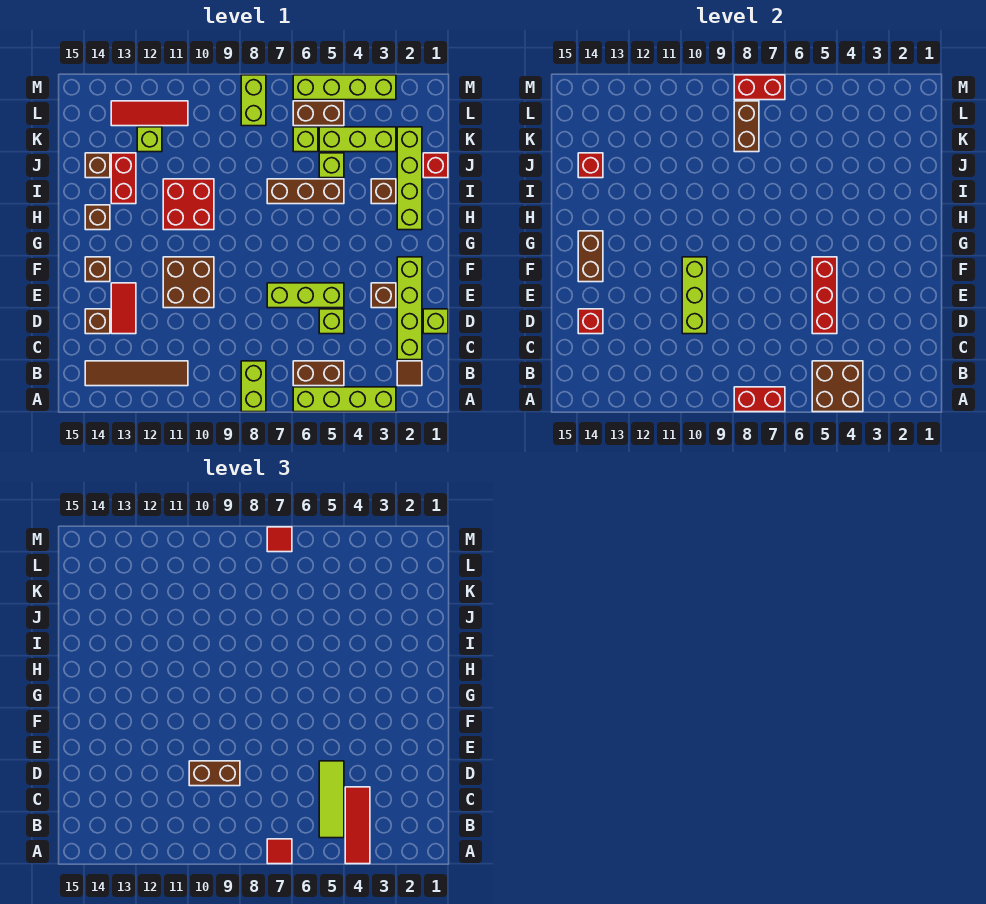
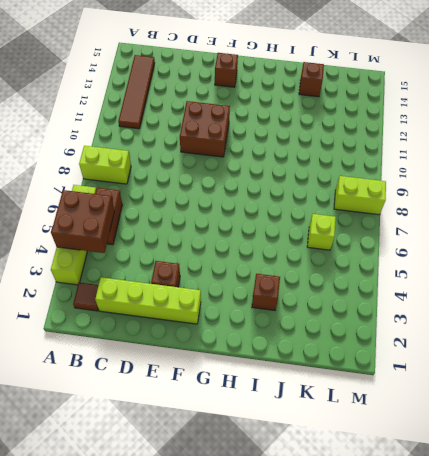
none -> lime 1x1 brick [423,309,448,334]
none -> lime 1x1 brick [319,309,344,334]
none -> red 1x2 tile [111,283,136,334]
none -> brown 1x1 brick [85,309,110,334]

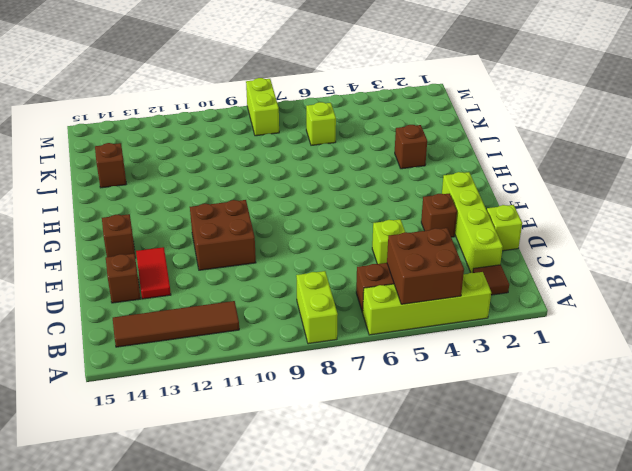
none -> lime 1x3 brick [267,283,344,308]
none -> lime 1x4 brick [397,127,422,230]
none -> red 2x2 brick [163,179,214,230]
none -> brown 1x1 brick [85,205,110,230]

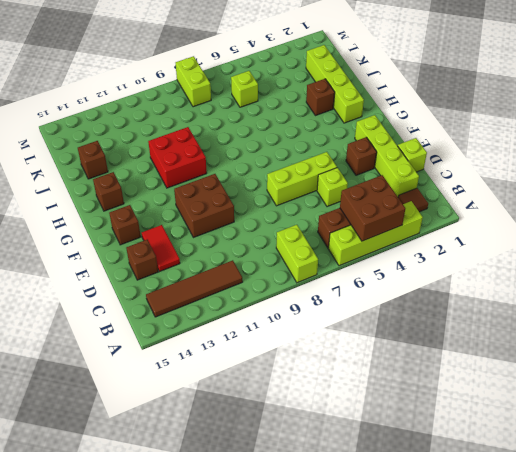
none -> brown 1x3 brick [267,179,344,204]
none -> red 1x2 brick [111,153,136,204]
none -> red 1x1 brick [423,153,448,178]
none -> lime 1x1 brick [319,153,344,178]

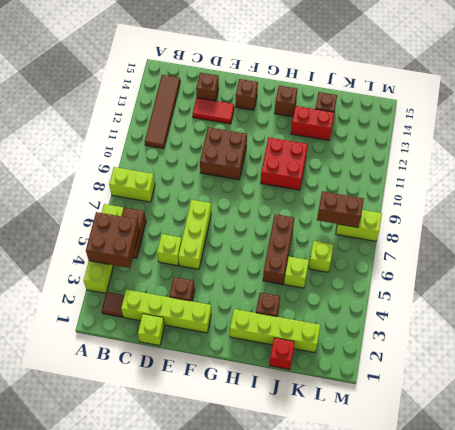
none -> lime 1x3 brick [319,127,396,152]
none -> lime 1x1 brick [137,127,162,152]
none -> brown 1x2 brick [293,101,344,126]
none -> red 1x3 tile [111,101,188,126]

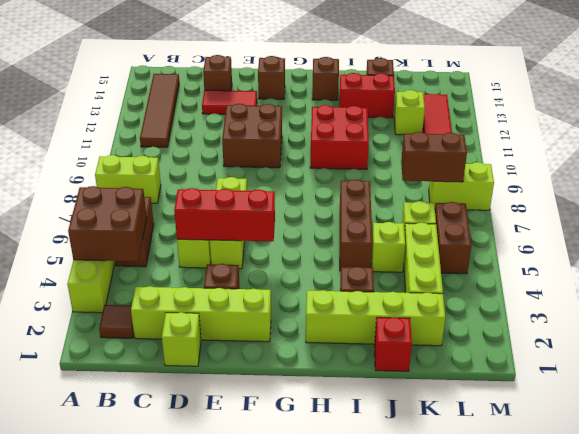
none -> lime 1x4 brick [293,75,396,100]
none -> red 1x2 brick [734,387,785,412]
none -> lime 1x3 brick [682,257,707,334]
none -> red 1x1 brick [578,309,603,334]

